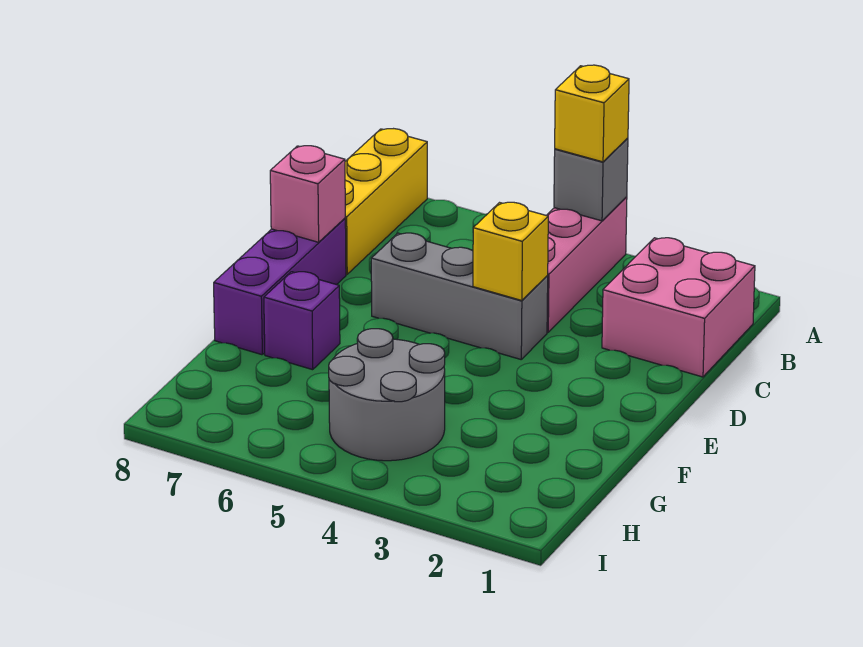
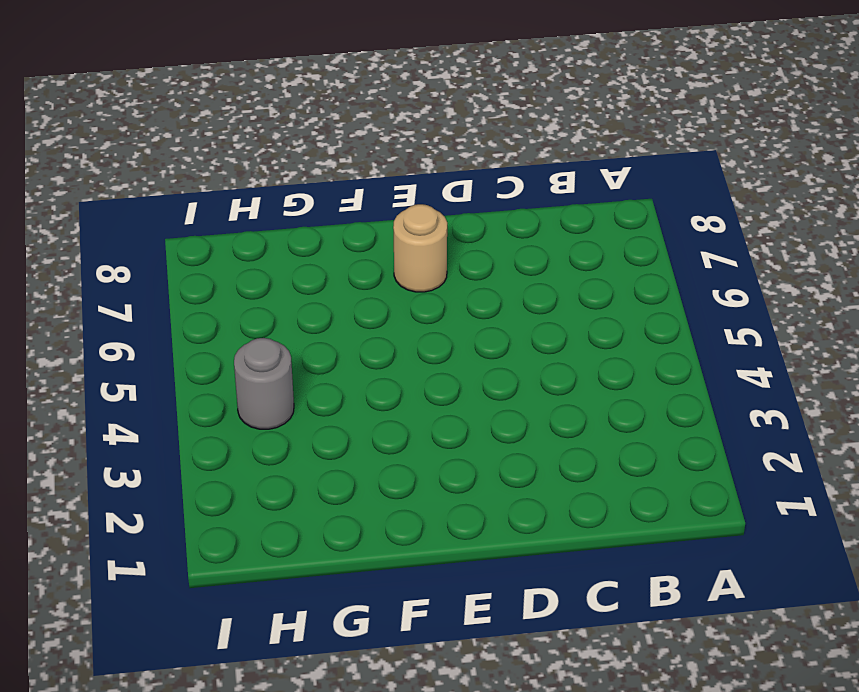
tan 1x1 round brick [393,204,447,292] -> none
grey 1x1 round brick [234,338,294,429] -> grey 2x2 round brick [329,329,445,461]
none -> pink 1x3 brick [546,197,627,332]
none -> yellow 1x3 brick [345,129,427,274]

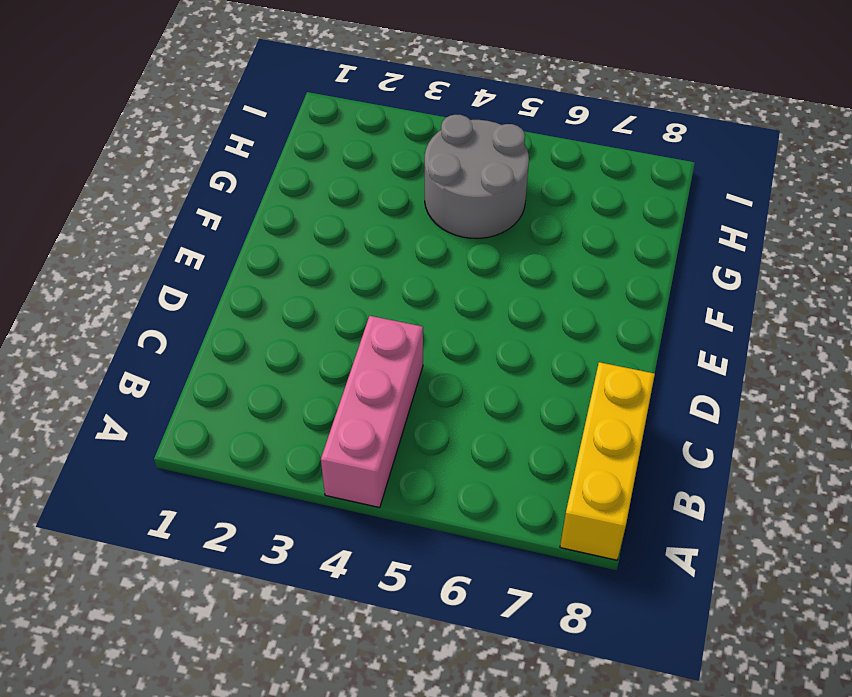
none -> pink 2x2 brick [602,238,755,377]
none -> grey 1x3 brick [371,233,548,359]

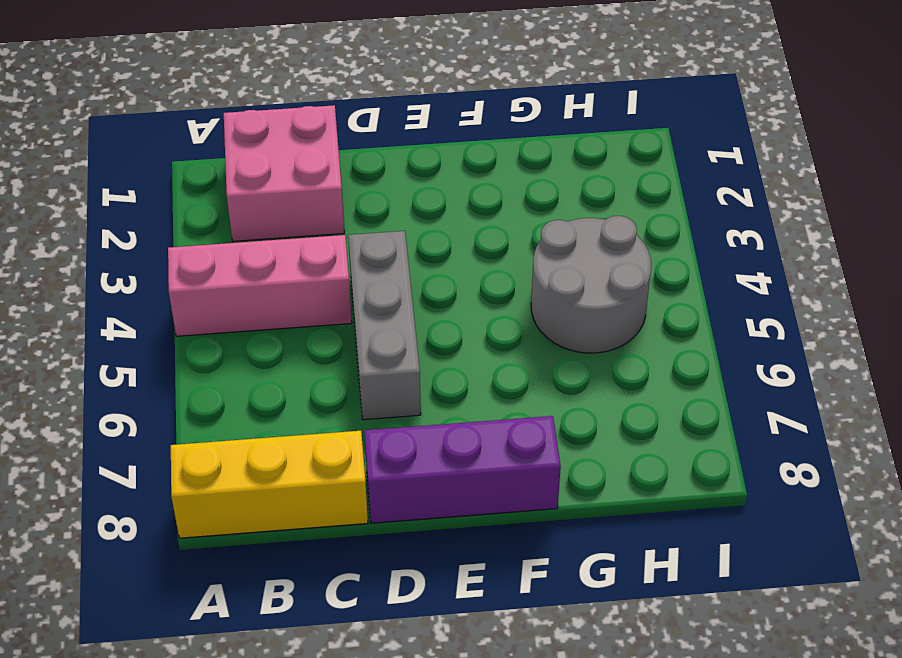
none -> purple 1x1 brick [264,272,340,370]
none -> grey 1x1 brick [554,138,628,221]

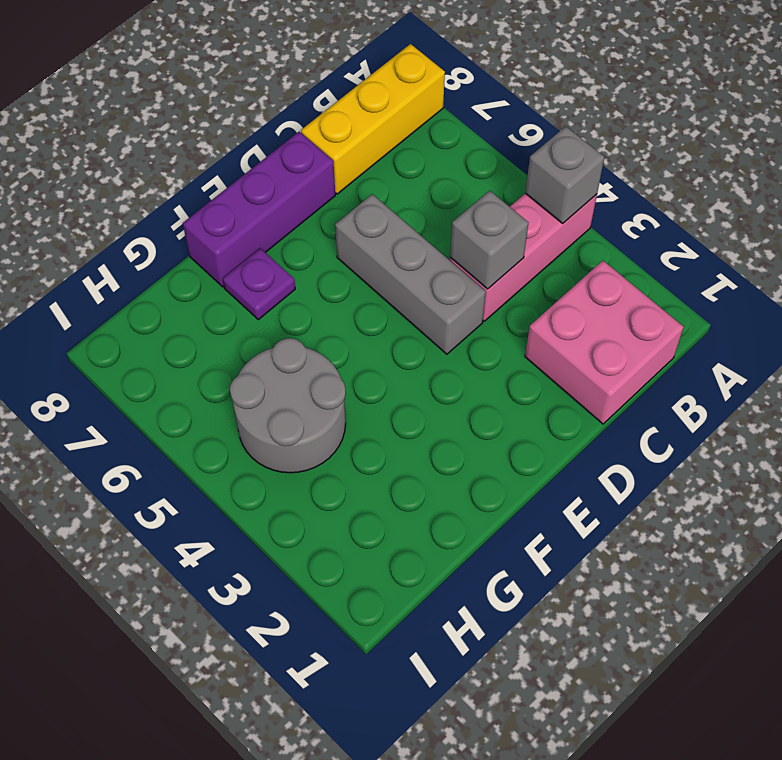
grey 1x1 brick [450,191,528,289] -> none
purple 1x1 plate [223,248,295,320] -> purple 1x1 brick [264,272,340,370]
none -> yellow 1x1 brick [473,202,548,301]
none -> pink 1x1 brick [270,146,345,242]

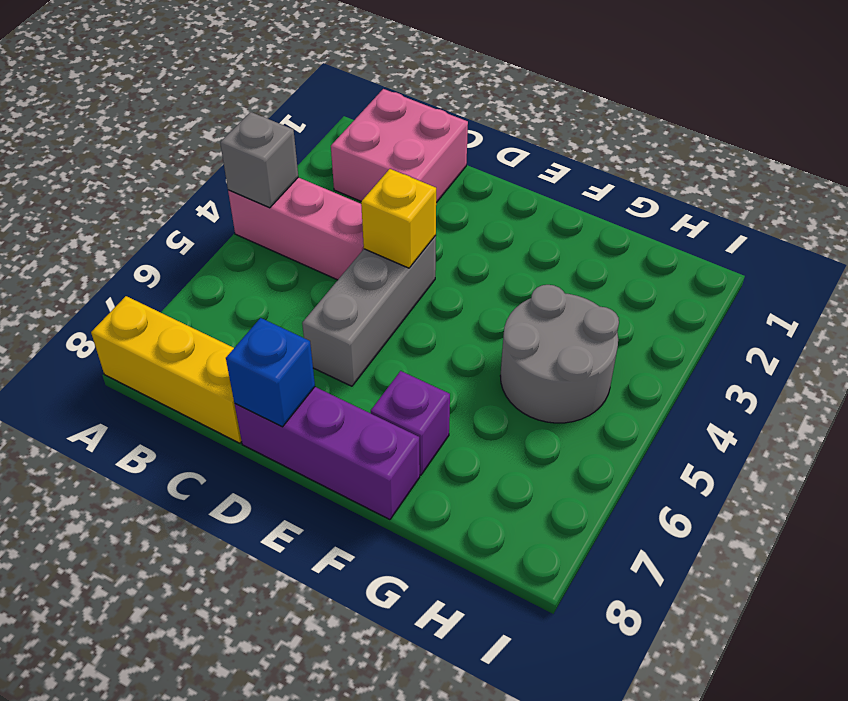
blue 1x1 brick [226,318,315,427] -> pink 1x1 brick [270,146,345,242]
none -> yellow 1x1 brick [555,65,629,162]

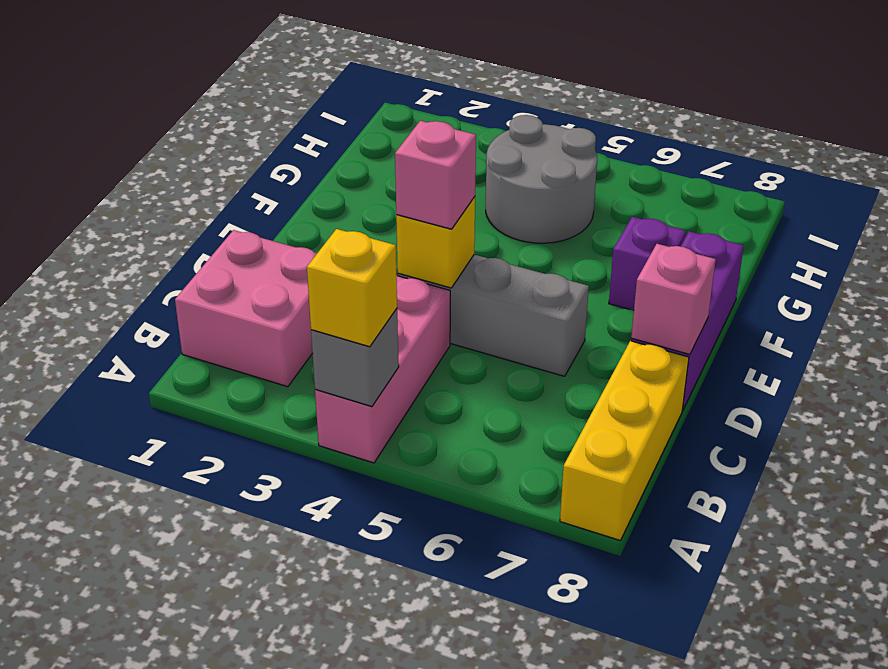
pink 1x1 brick [395,121,476,229] -> none

